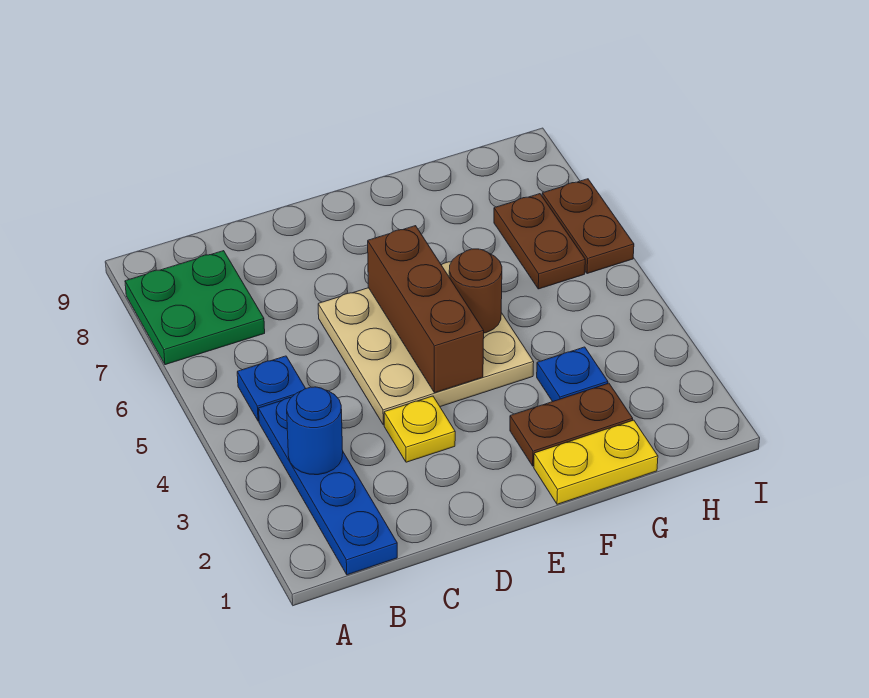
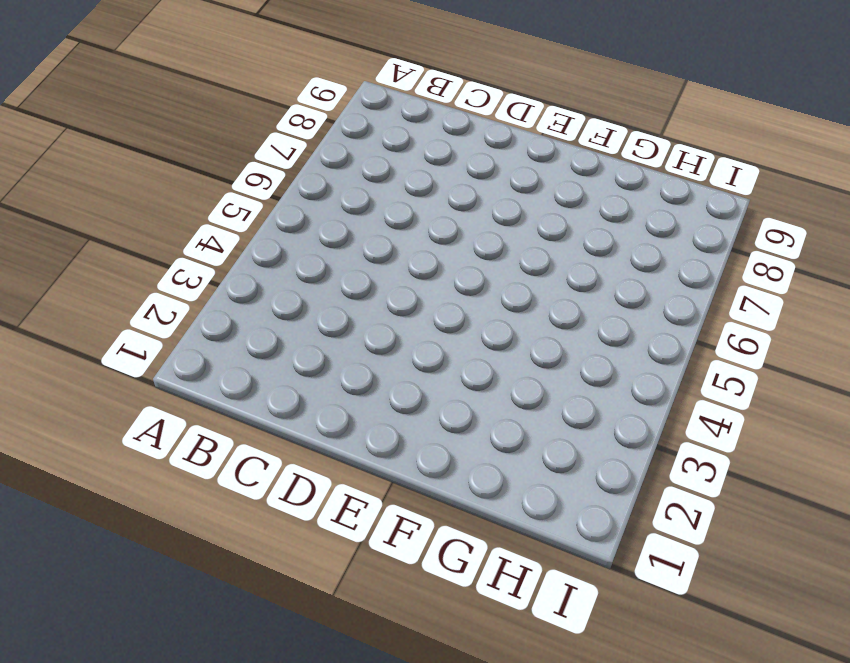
none -> green 2x2 plate [125,251,265,365]
none -> blue 1x4 plate [259,398,397,575]
none -> blue 1x1 plate [237,356,306,421]

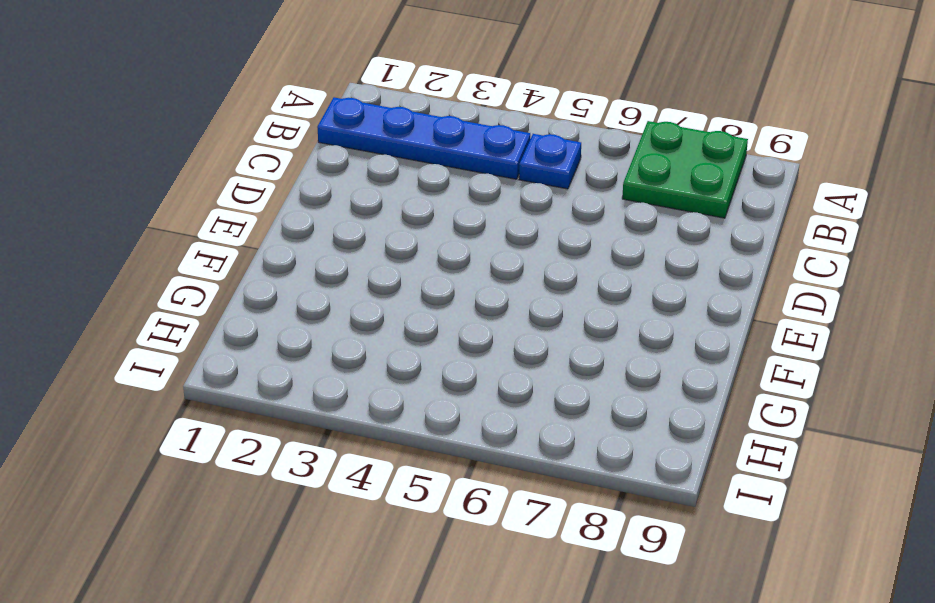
none -> yellow 1x1 plate [384,396,455,462]
none -> tan 3x3 plate [318,262,534,425]
none -> yellow 1x2 plate [534,420,658,504]

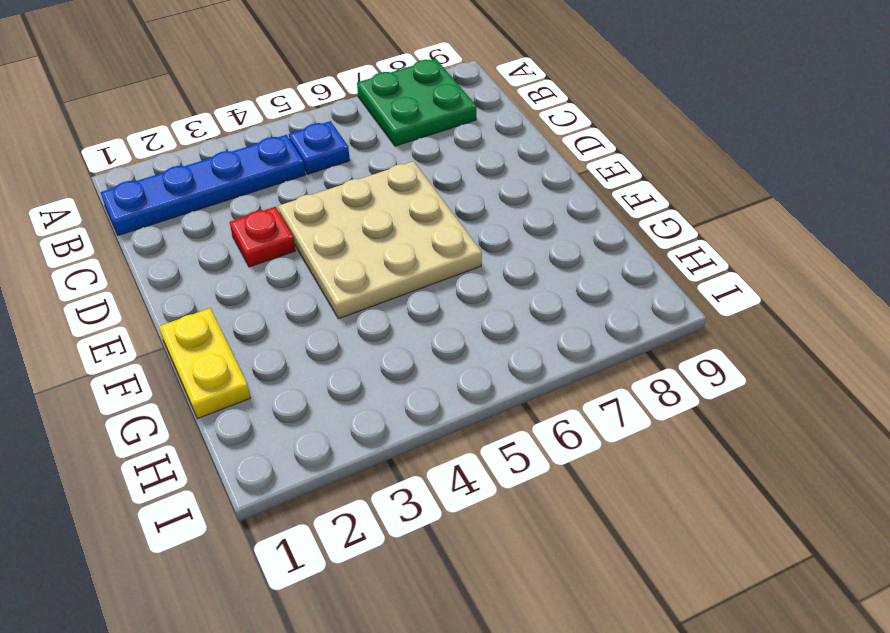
red 1x1 plate [230,207,296,267] -> yellow 1x1 plate [384,396,455,462]
none -> brown 1x2 plate [510,383,633,466]
none -> blue 1x1 plate [537,347,608,402]
none -> brown 1x2 plate [494,194,585,289]

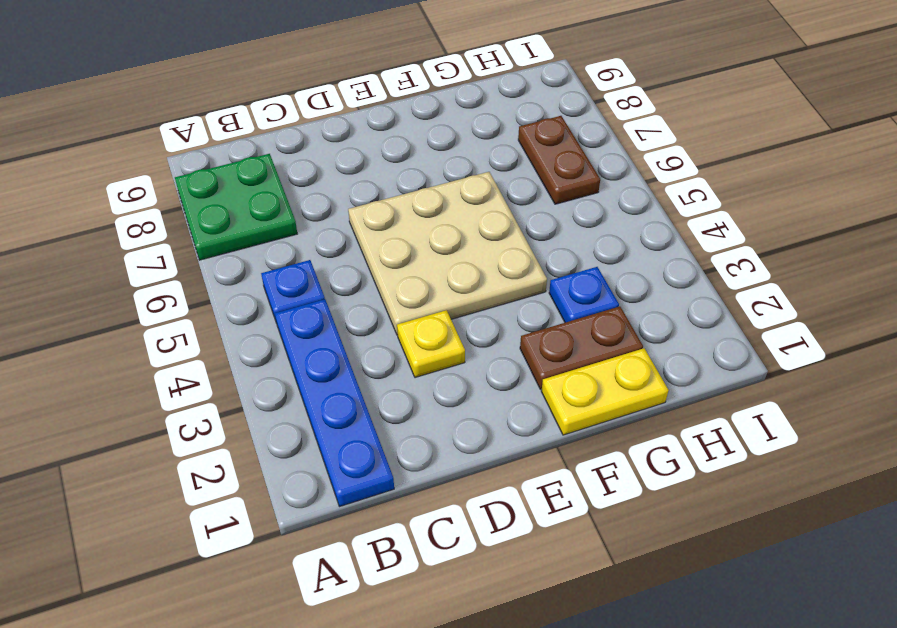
none -> brown 1x2 plate [542,179,634,274]
none -> blue 1x1 round brick [287,387,343,475]
none -> brown 1x3 brick [368,226,484,393]

